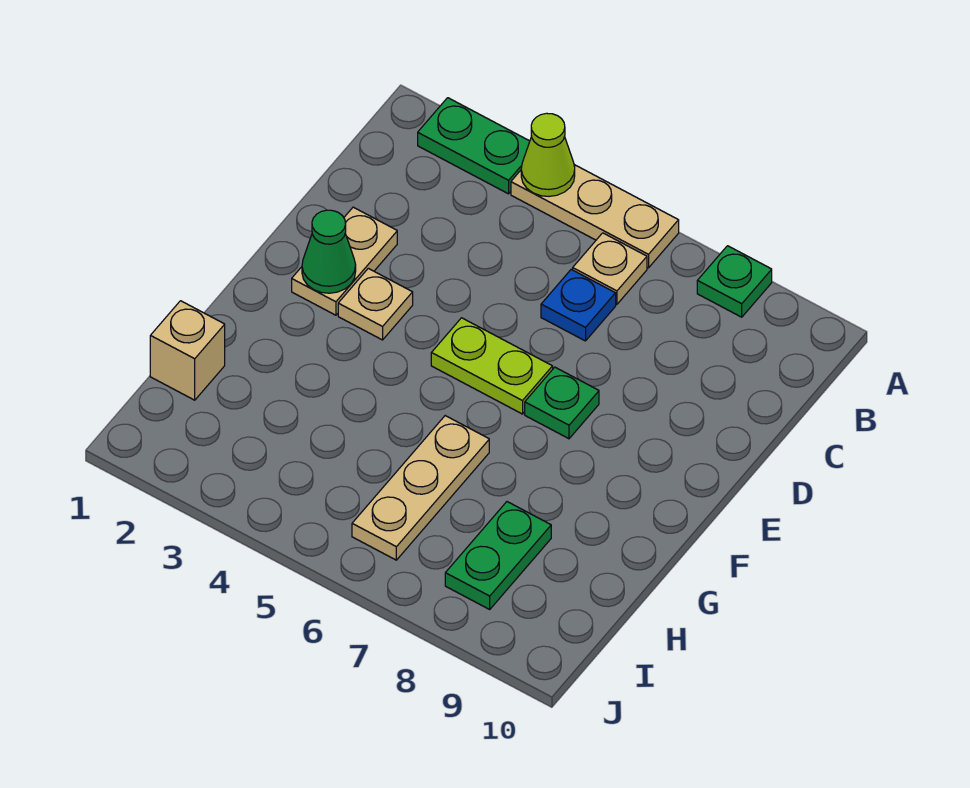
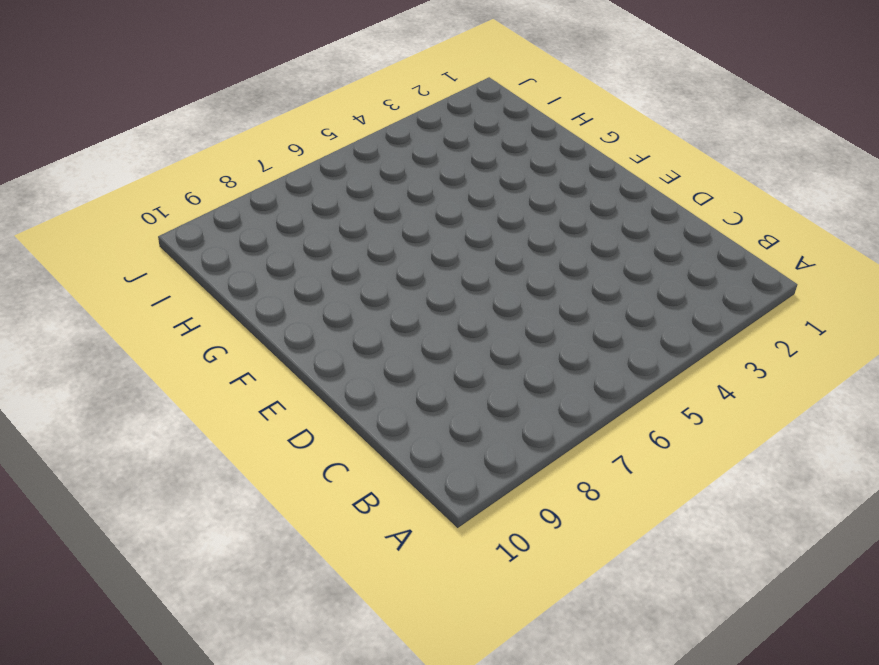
none -> green 1x2 plate [418,98,530,194]
none -> tan 1x3 plate [511,165,679,268]
none -> green 1x1 plate [697,246,772,317]

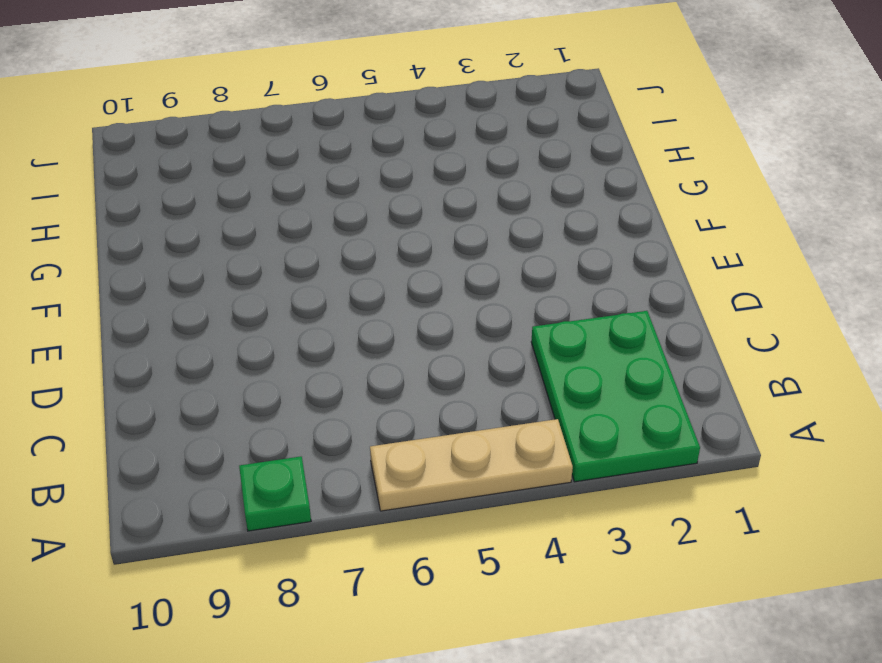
green 2x3 plate [531,311,700,482] -> green 1x2 plate [418,98,530,194]
none -> tan 1x1 plate [573,233,647,304]
none -> blue 1x1 plate [541,269,616,341]
none -> tan 1x2 plate [292,207,397,315]

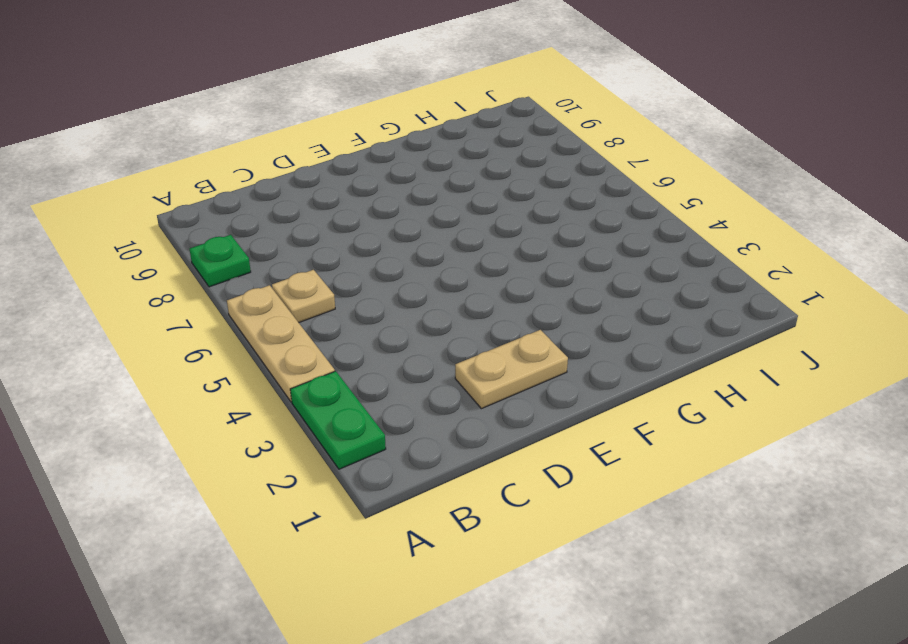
none -> blue 1x1 plate [541,269,616,341]
none -> tan 1x1 plate [338,268,413,340]
none -> lime 1x2 plate [431,318,553,414]

